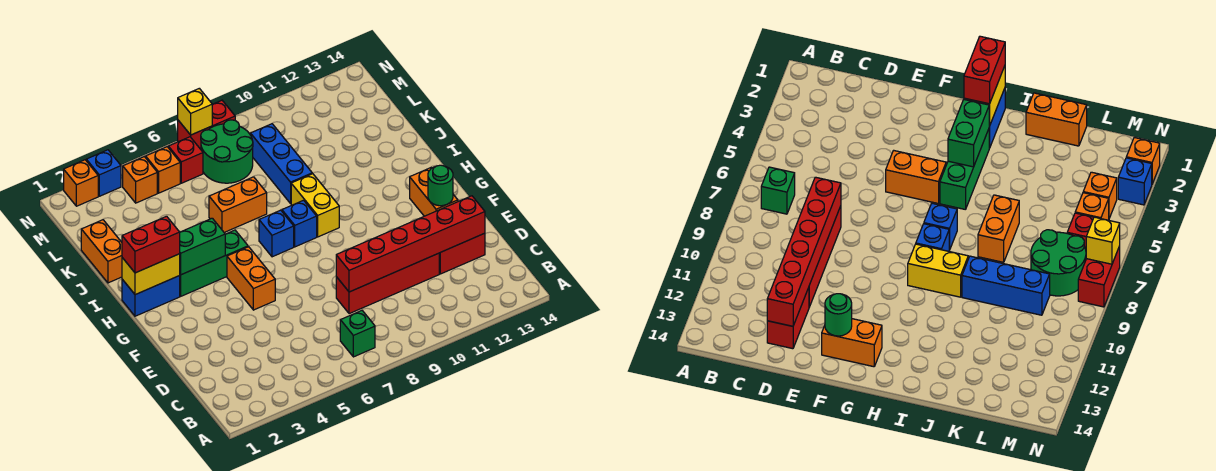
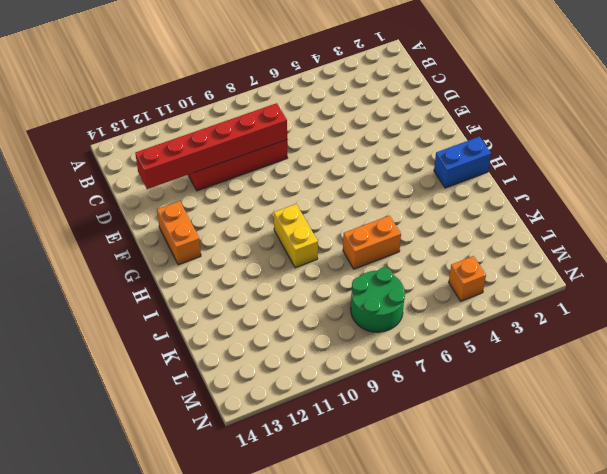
none -> green 1x1 brick [340,310,375,357]
none -> red 1x2 brick [439,233,485,274]
none -> orange 1x2 brick [227,247,275,310]

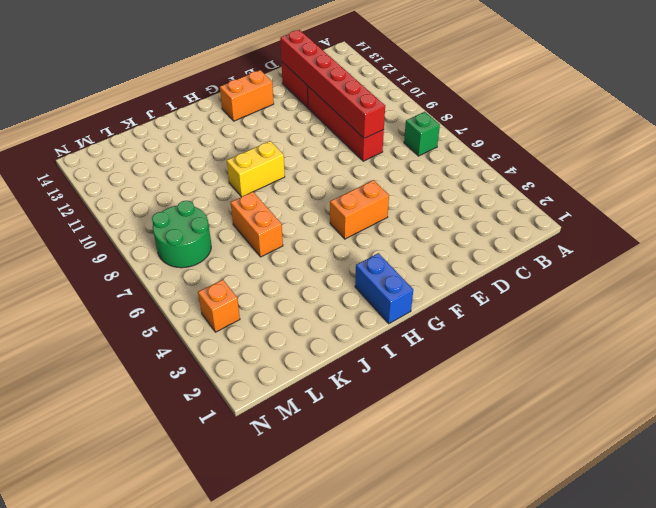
none -> green 1x3 brick [179,230,248,296]
none -> blue 1x1 brick [259,210,294,257]
none -> blue 1x1 brick [282,200,317,247]

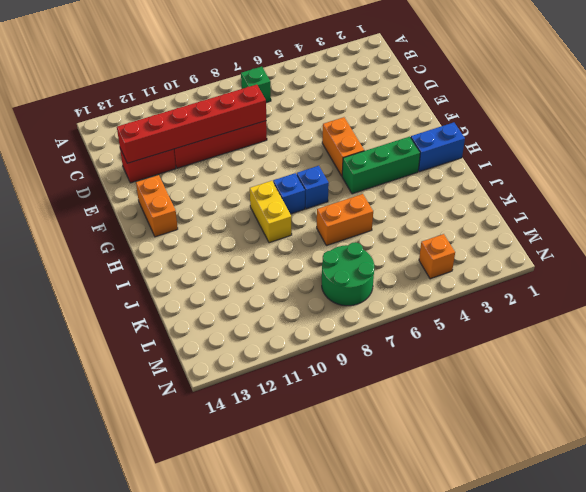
none -> orange 1x2 brick [81,220,122,283]
none -> blue 1x3 brick [250,124,313,203]
none -> orange 1x1 brick [146,147,180,193]

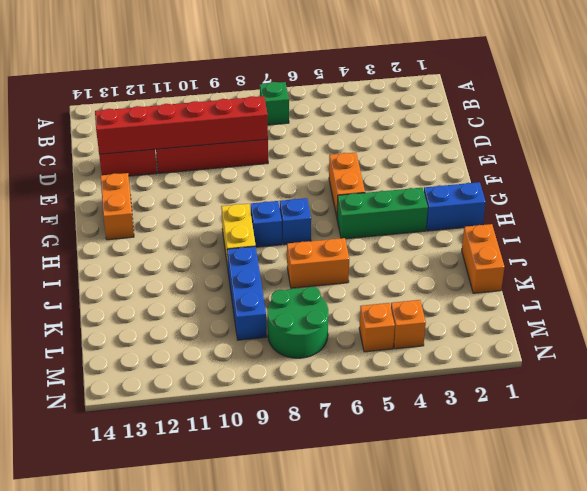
none -> red 1x1 brick [168,137,203,183]
none -> orange 1x1 brick [64,160,98,206]
none -> blue 1x1 brick [86,150,121,196]

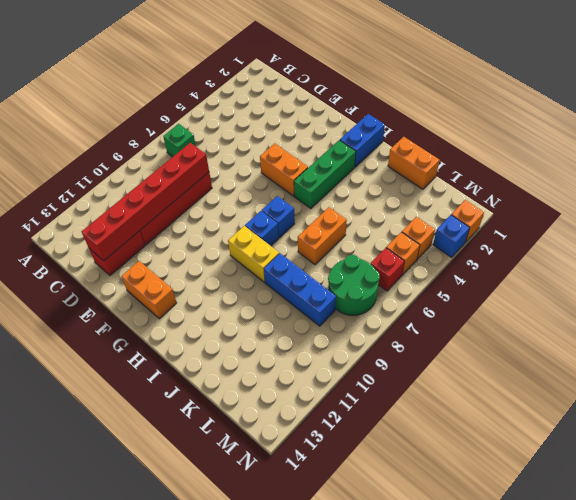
none -> red 1x2 brick [178,100,235,149]
none -> green 1x1 round brick [428,165,453,206]
none -> yellow 1x2 brick [122,254,180,295]

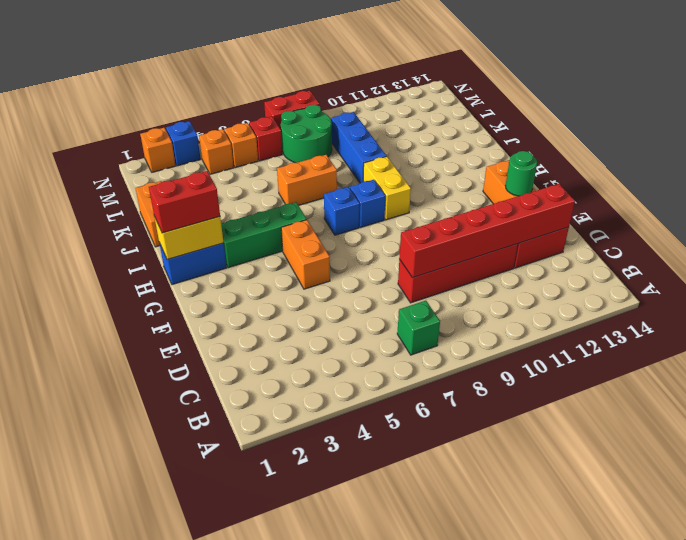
none -> green 1x2 brick [180,218,225,275]
none -> yellow 1x1 brick [178,88,212,135]

